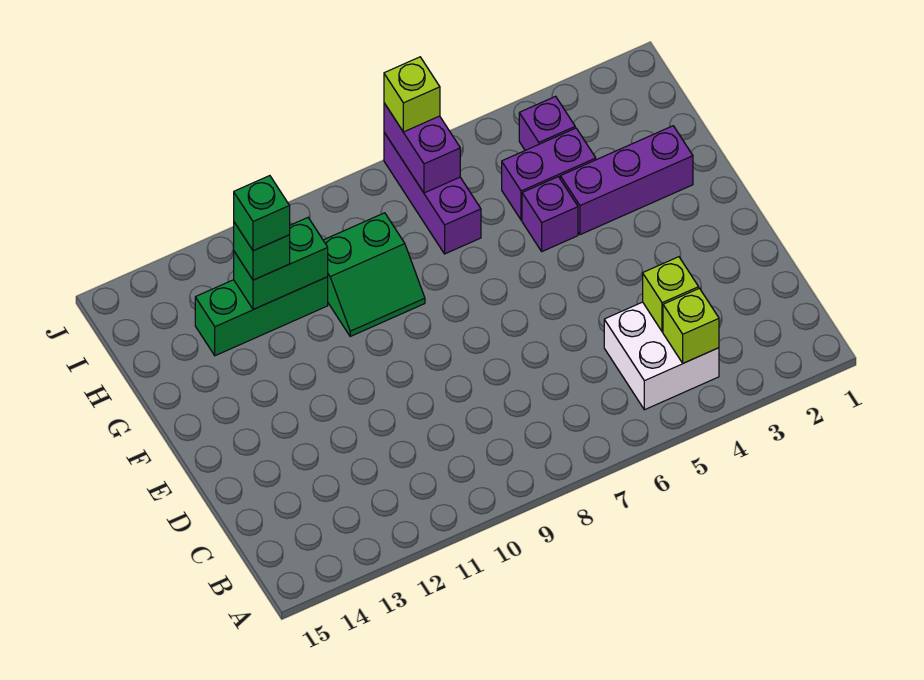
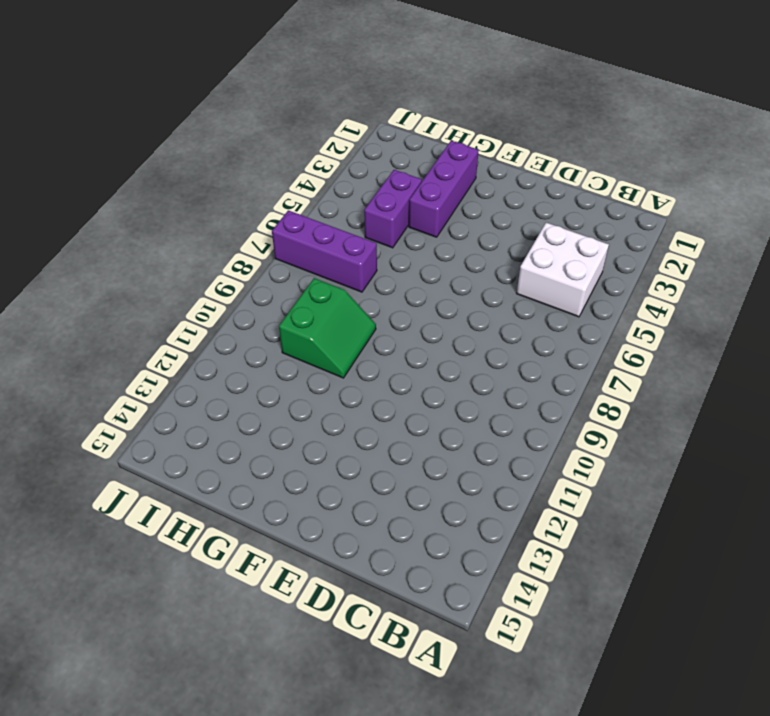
none -> purple 1x1 brick [522,177,578,251]
none -> green 1x3 brick [195,277,328,356]
none -> purple 1x1 brick [519,96,575,150]

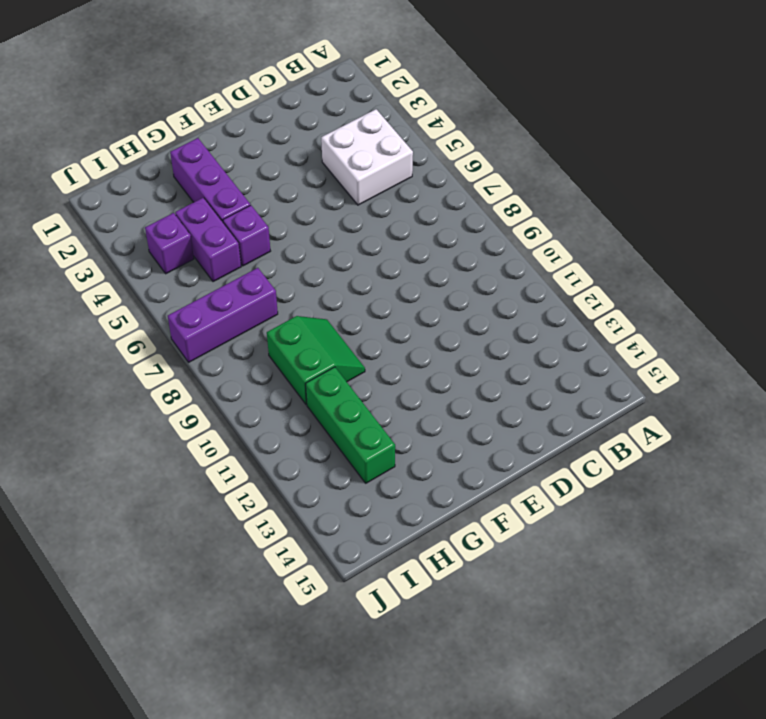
none -> lime 1x1 brick [663,288,719,363]
none -> lime 1x1 brick [643,257,699,332]
none -> green 1x2 brick [234,218,328,310]

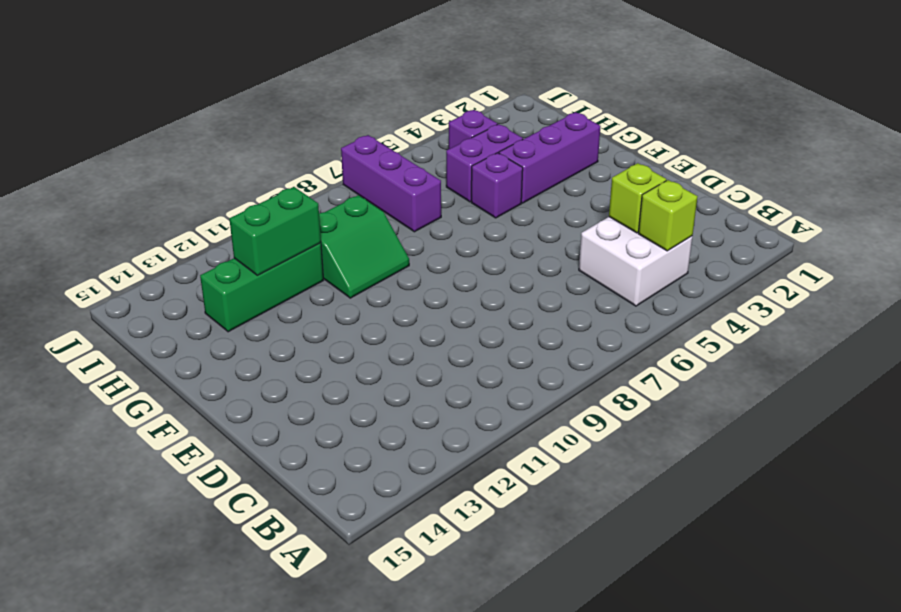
none -> purple 1x2 brick [384,103,460,193]
none -> green 1x1 brick [234,222,290,280]
none -> lime 1x1 brick [384,57,440,132]

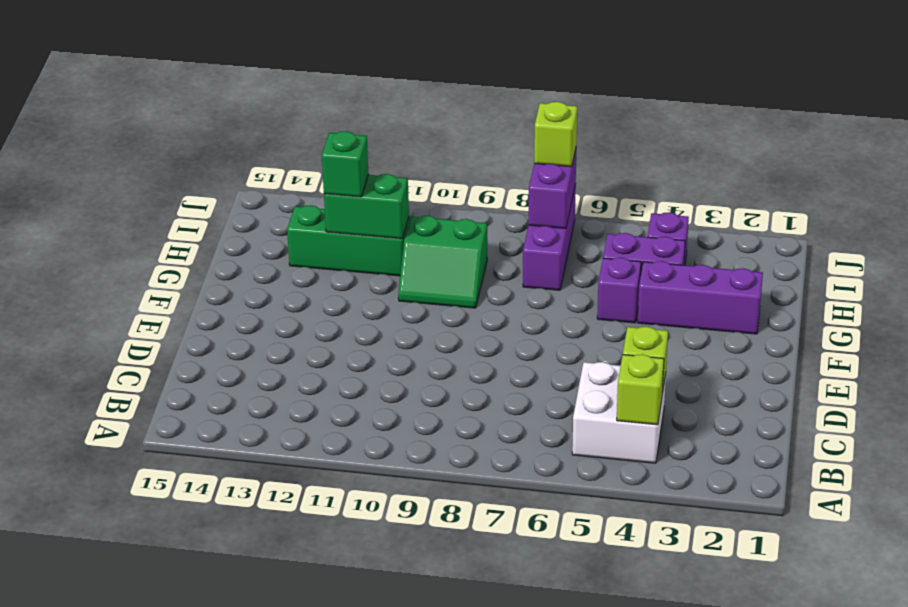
none -> green 1x1 brick [234,176,290,251]

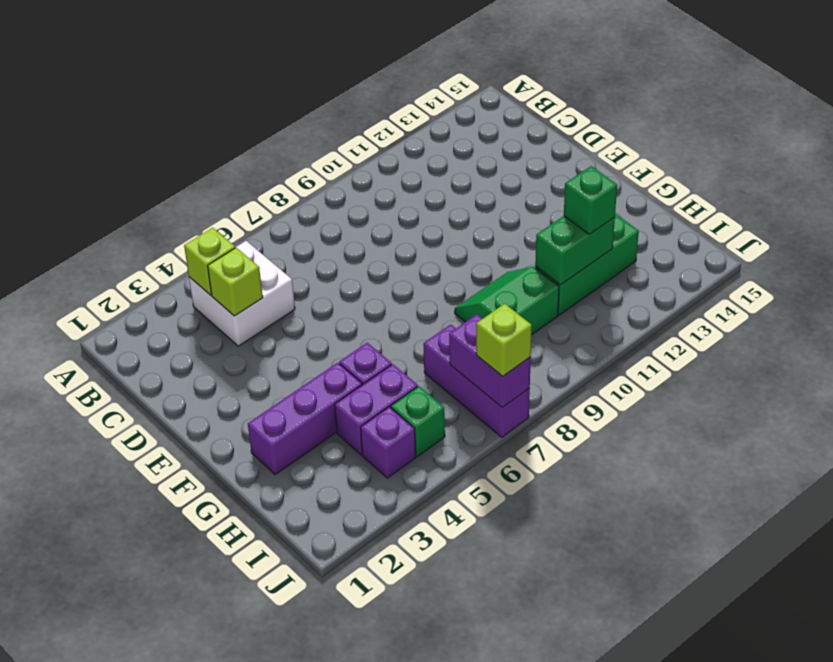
green 1x1 brick [391,386,445,457] -> green 1x1 brick moved to [234,176,290,251]

